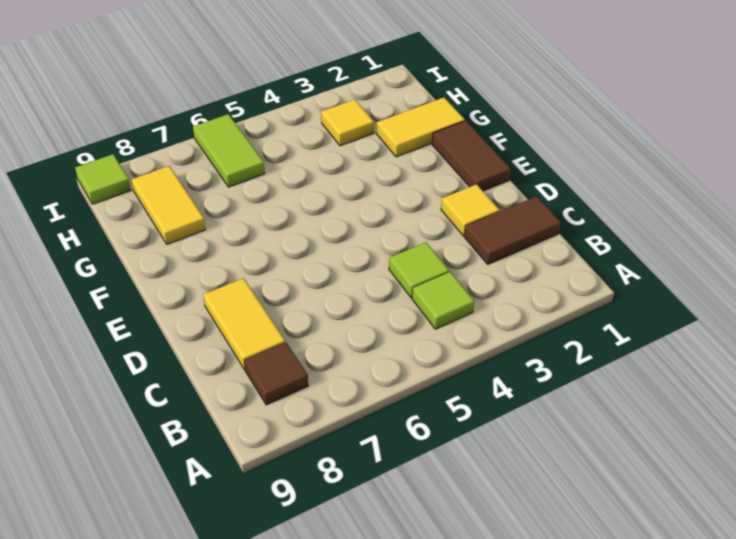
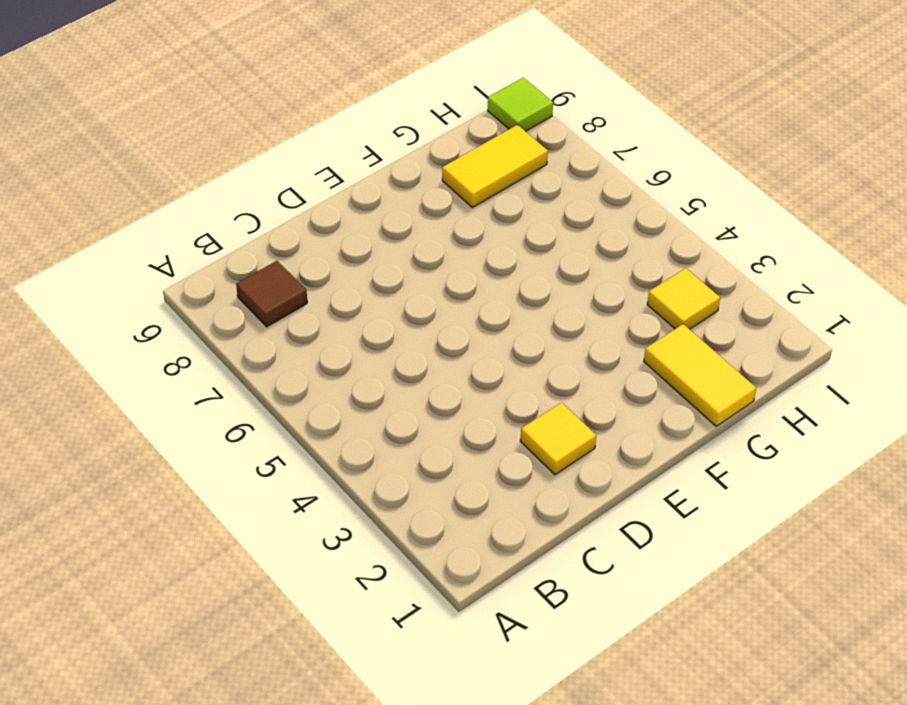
none -> lime 1x1 tile [412,272,474,329]
none -> brown 1x2 tile [465,196,561,264]
none -> lime 1x1 tile [389,242,449,298]

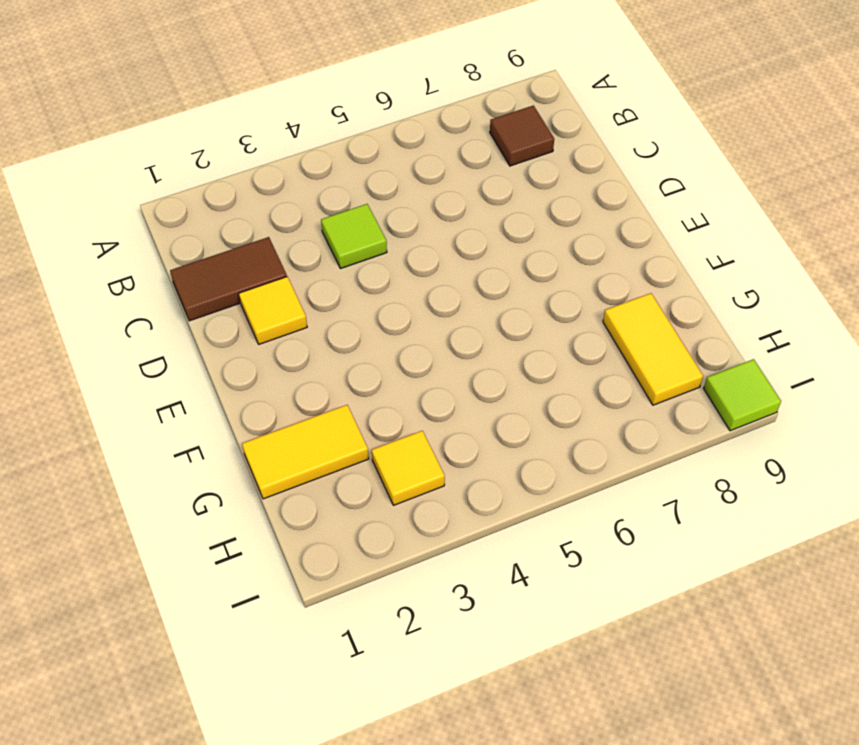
none -> lime 1x1 tile [412,272,474,329]
none -> yellow 1x2 tile [203,278,285,370]
none -> brown 1x2 tile [432,121,511,191]

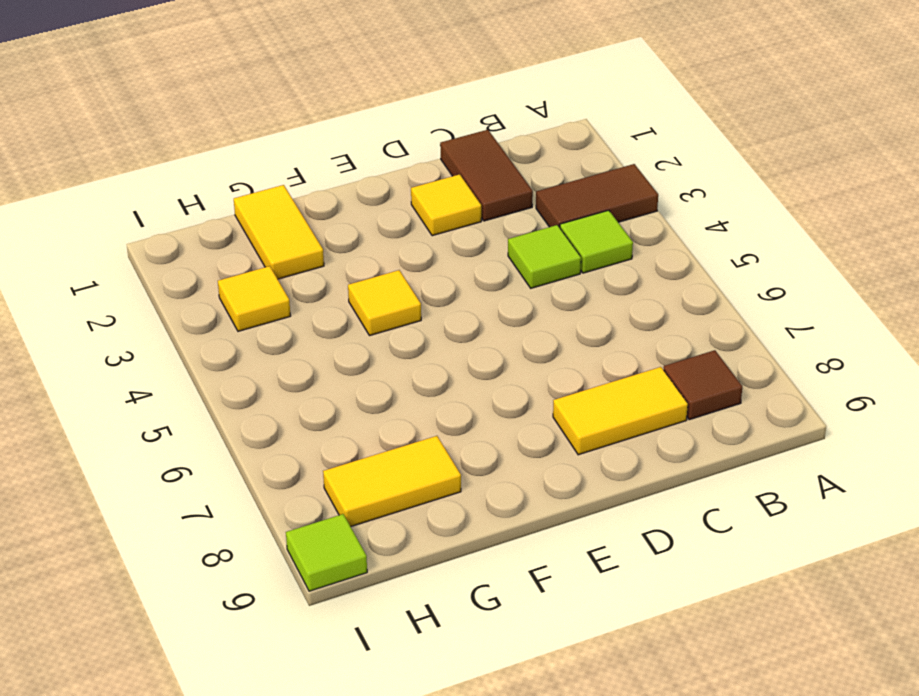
brown 1x2 tile [536,164,658,227] -> brown 1x2 tile moved to [432,121,511,191]
yellow 1x1 tile [348,270,421,336] -> none
none -> lime 1x2 tile [193,114,265,187]

